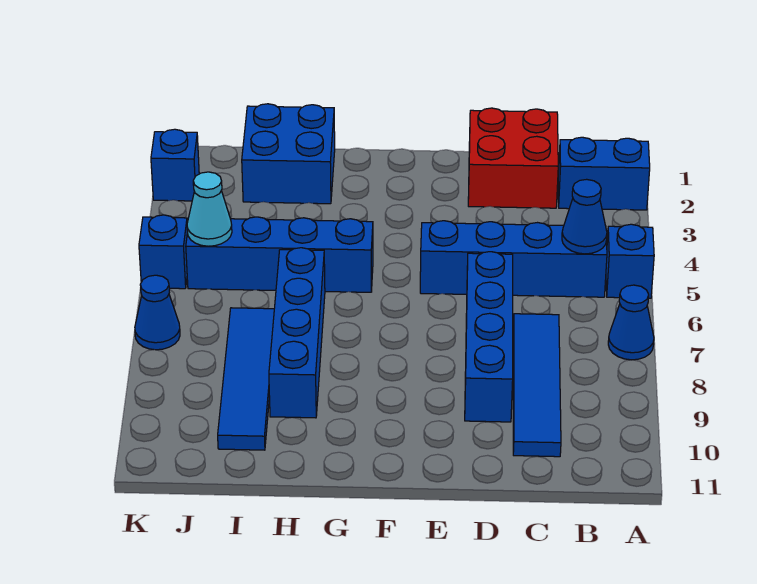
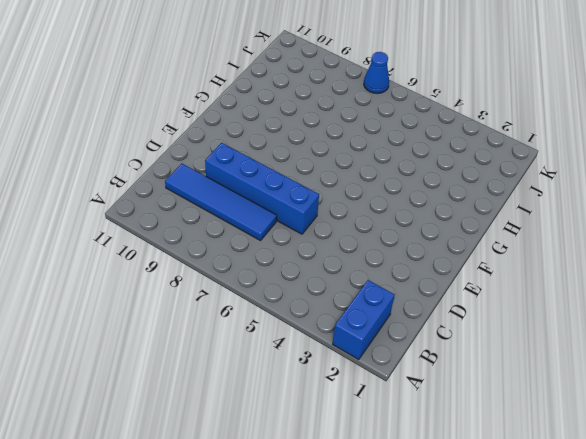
none -> blue 1x1 brick [606,224,654,298]
none -> blue 1x1 cone [608,285,654,360]
none -> blue 1x4 brick [420,221,607,297]

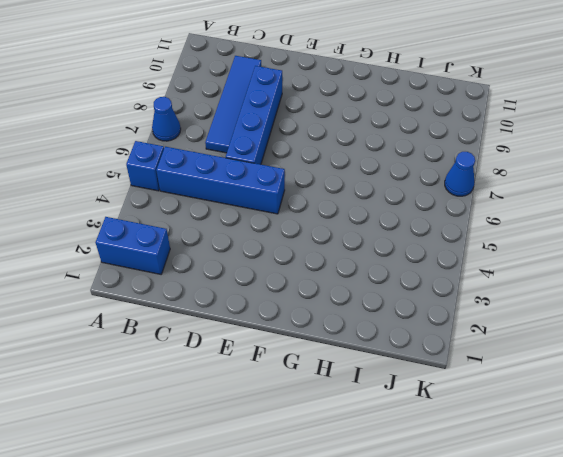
none -> red 2x2 brick [468,108,558,208]
none -> blue 1x4 brick [186,217,373,292]
none -> blue 2x2 brick [242,104,335,204]

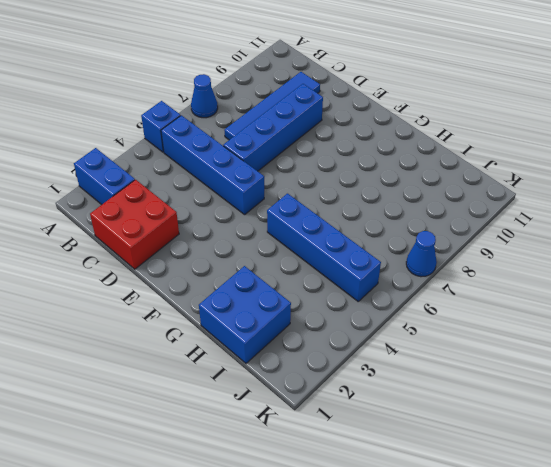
none -> blue 1x4 brick [269,248,325,418]
none -> blue 1x4 tile [218,308,274,450]
none -> blue 1x1 brick [151,129,199,201]

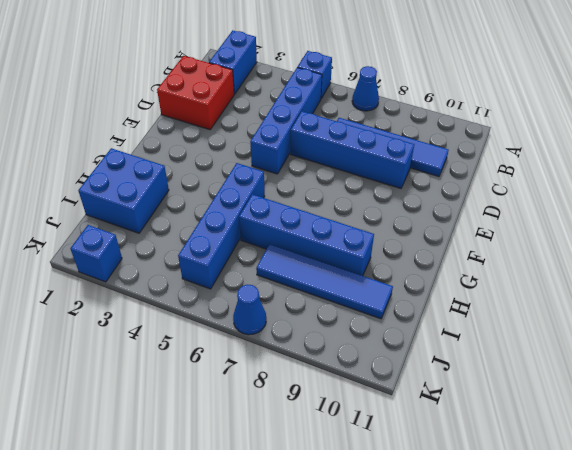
none -> blue 1x1 brick [139,215,187,289]
none -> blue 1x1 cone [562,179,607,254]
none -> cyan 1x1 cone [187,172,232,246]

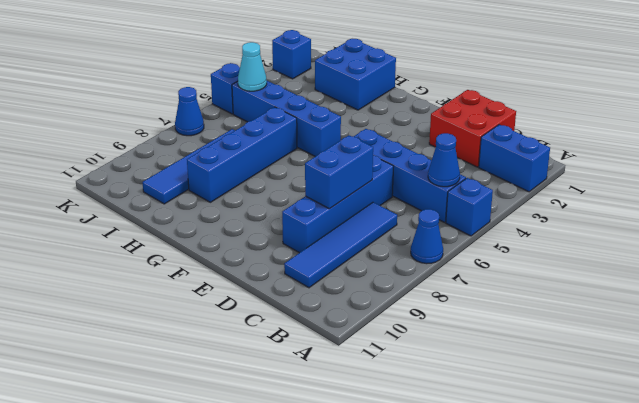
blue 1x2 brick [305,135,373,209] -> none

